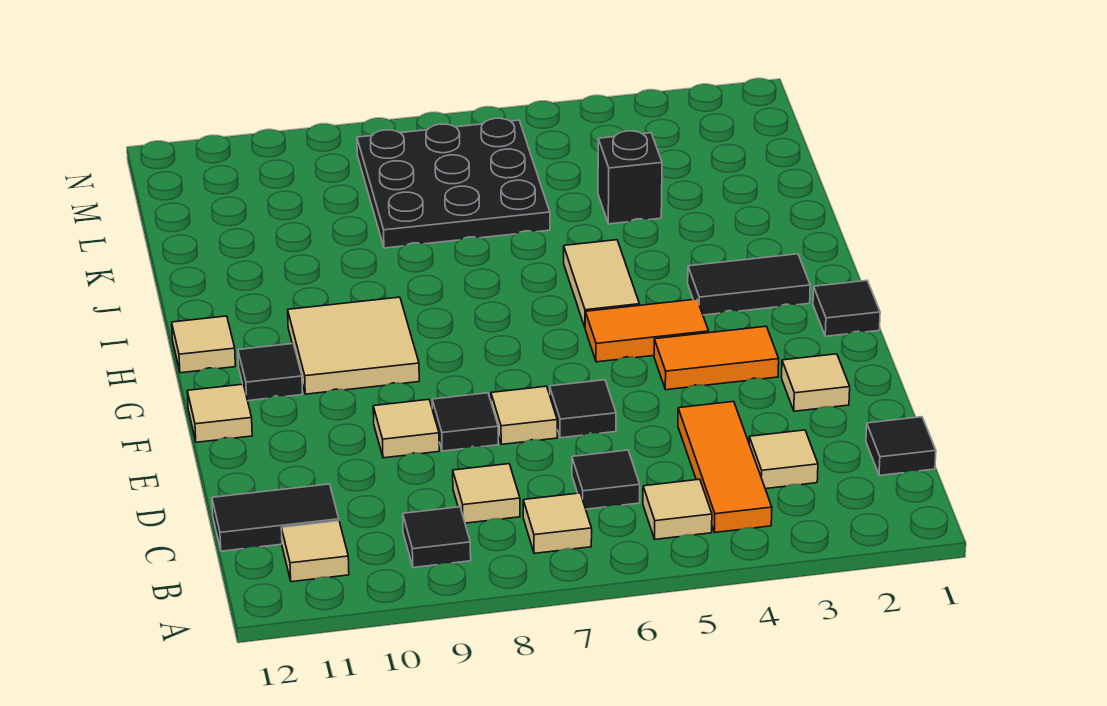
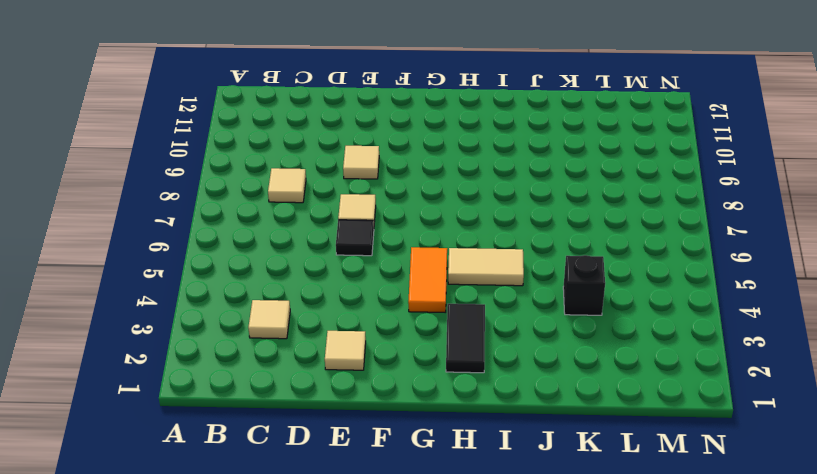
none -> orange 1x3 tile [678,401,772,532]
none -> tan 1x1 tile [643,479,712,539]
none -> tan 1x1 tile [523,493,592,553]

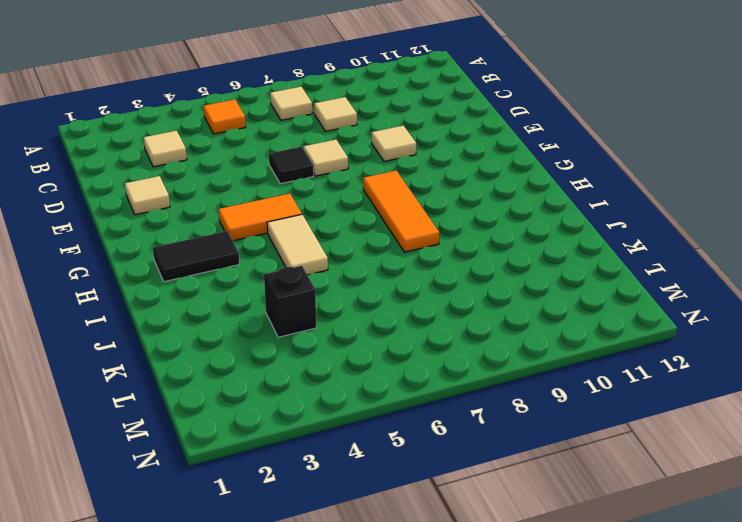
orange 1x1 tile [203,99,246,134] -> tan 1x1 tile [643,479,712,539]
orange 1x3 tile [363,171,439,252] -> orange 1x3 tile moved to [678,401,772,532]
none -> black 1x1 tile [403,507,471,568]
none -> tan 1x1 tile [281,521,349,582]
none -> black 1x1 tile [866,417,936,476]

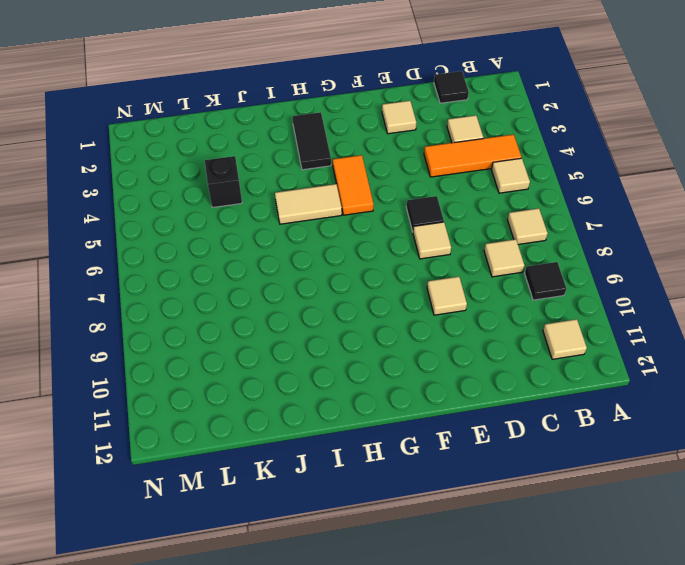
none -> black 1x1 tile [572,450,640,509]
none -> black 1x2 tile [212,484,339,551]
none -> black 1x1 tile [432,393,498,451]

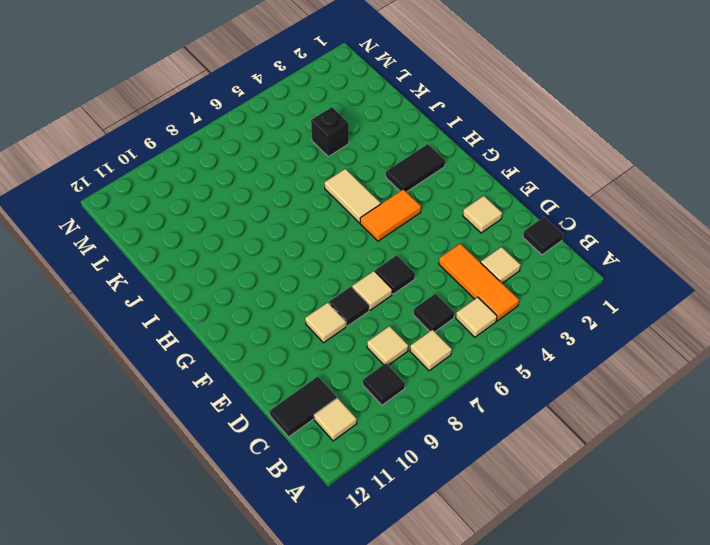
none -> orange 1x2 tile [654,326,779,390]
none -> tan 1x1 tile [187,384,252,442]
none -> black 1x1 tile [813,281,880,336]

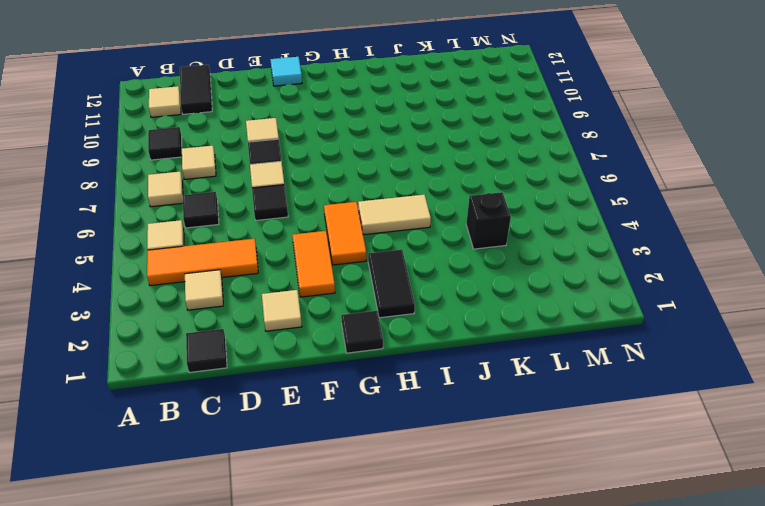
cyan 1x1 tile [270,57,302,86] -> tan 1x1 tile [187,384,252,442]
none -> tan 2x2 tile [288,297,419,394]
none -> black 1x1 tile [238,344,302,401]
none -> tan 1x1 tile [172,316,235,373]

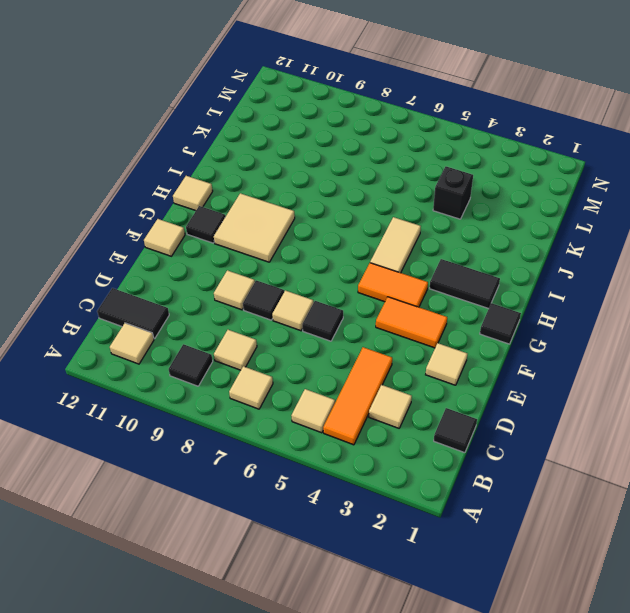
none -> black 1x1 tile [572,450,640,509]
none -> black 3x3 plate [357,118,550,248]

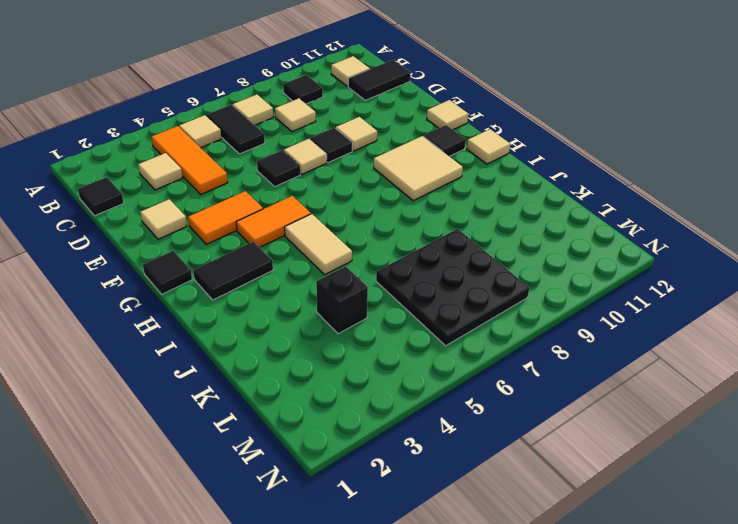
black 1x2 tile [206,105,265,154] -> black 1x1 tile [572,450,640,509]

